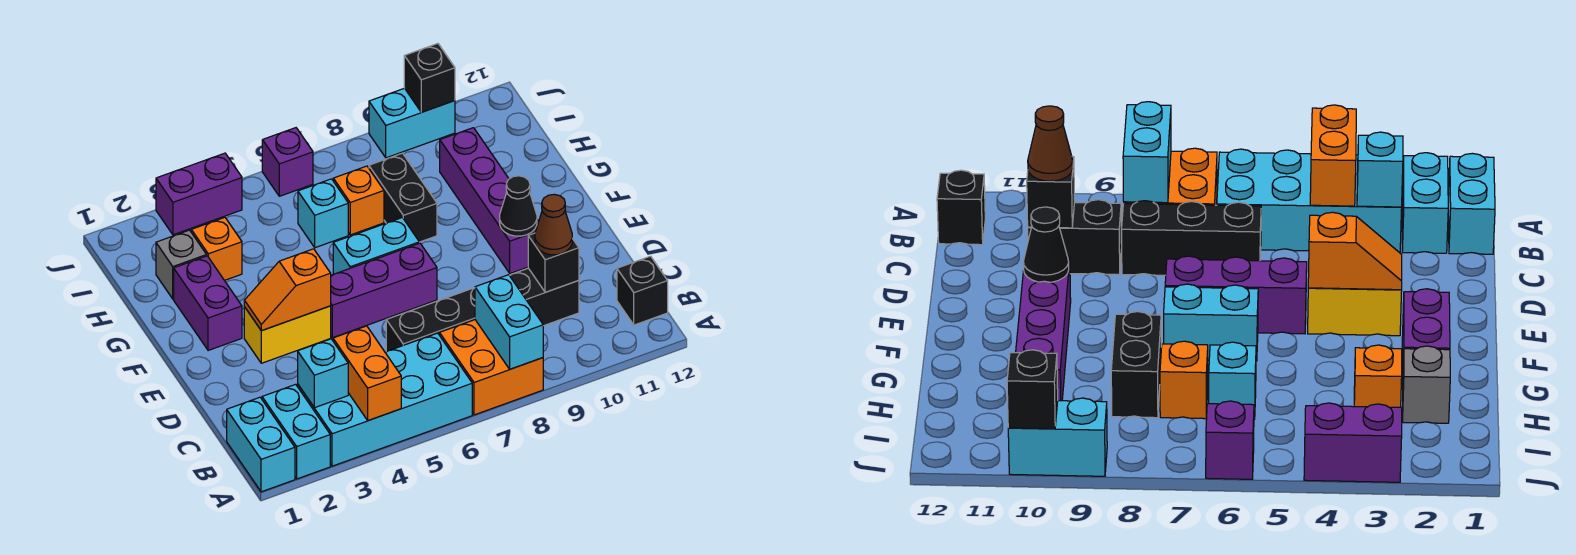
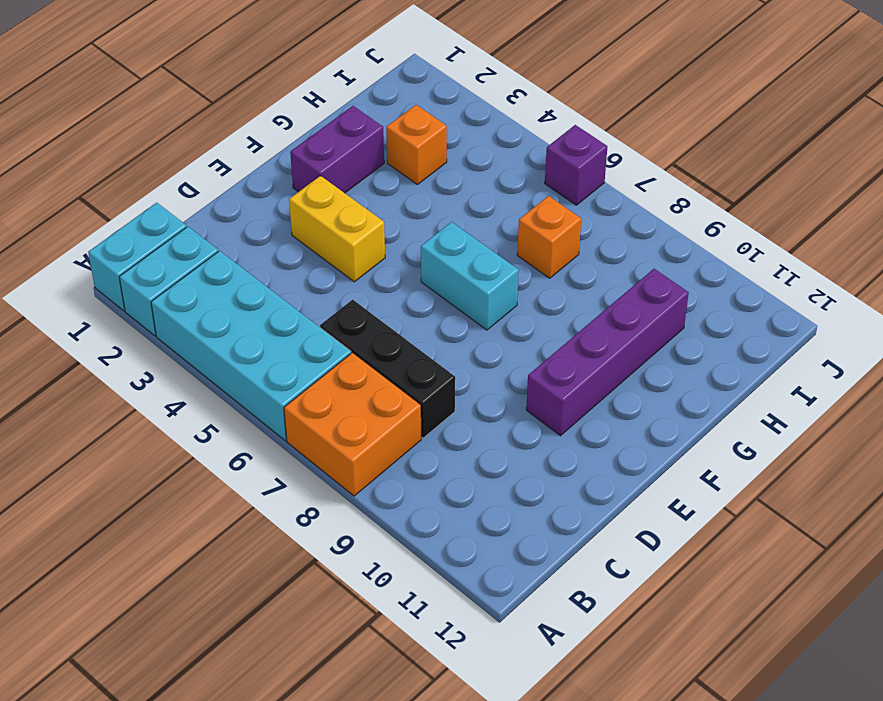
none -> black 1x1 brick [617,256,668,325]
none -> black 1x2 brick [509,268,579,326]
none -> purple 1x3 brick [331,243,437,338]

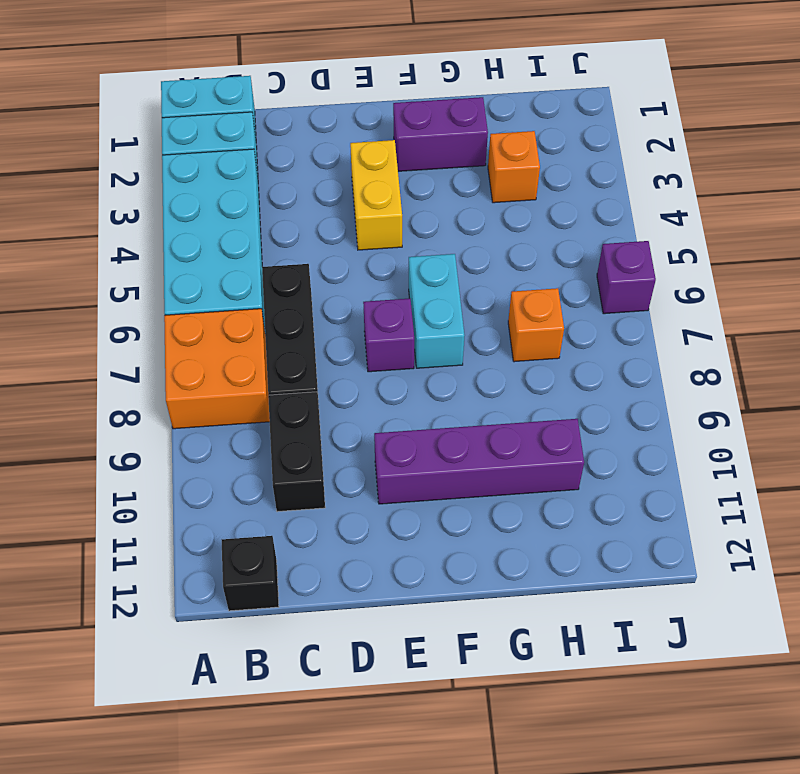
purple 1x1 brick [363,298,414,372] -> purple 1x3 brick [331,243,437,338]
none -> black 1x2 brick [369,153,437,242]
none -> grey 1x1 brick [156,230,207,299]
none -> cyan 1x1 brick [298,179,348,248]

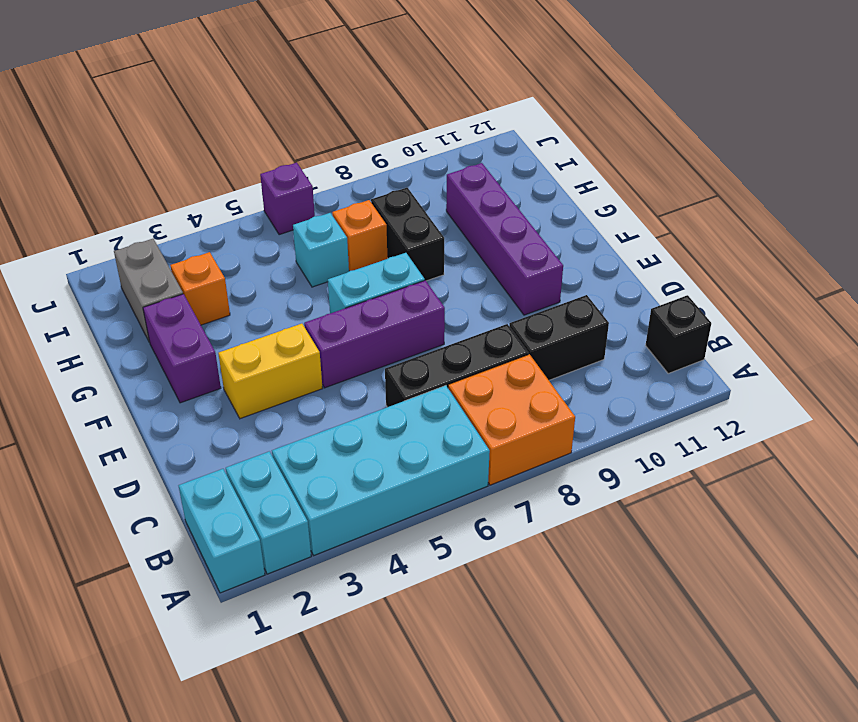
grey 1x2 brick [114,239,183,342] -> grey 1x1 brick [156,230,207,299]
none -> purple 1x2 brick [156,153,242,235]
none -> cyan 1x2 brick [369,88,455,158]
none -> orange 1x2 brick [333,326,401,421]

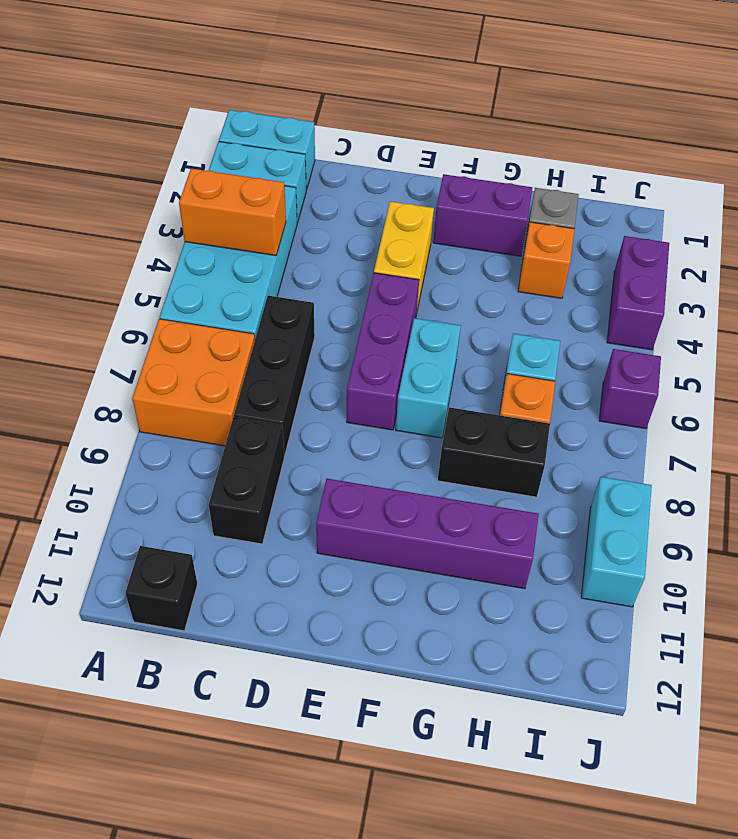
none -> cyan 1x2 brick [475,275,543,369]
none -> cyan 1x1 brick [298,339,348,408]
none -> black 1x1 brick [528,233,579,292]

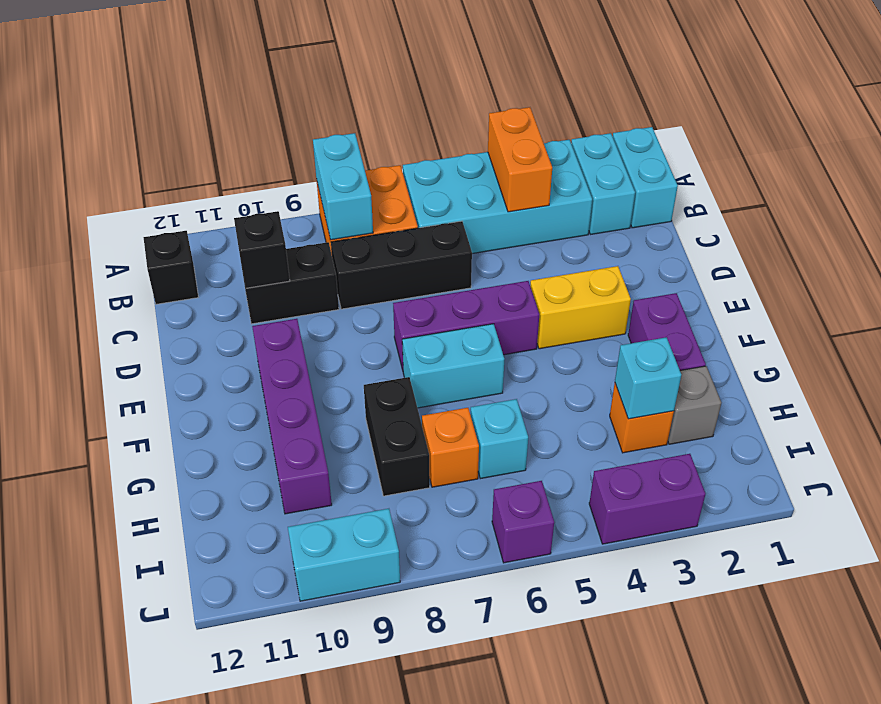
cyan 1x1 brick [615,337,681,419] -> cyan 1x1 brick moved to [298,339,348,408]
none -> orange 1x2 slope [244,249,331,331]
none -> black 1x1 cone [500,176,537,236]
none -> black 1x1 brick [404,44,455,112]

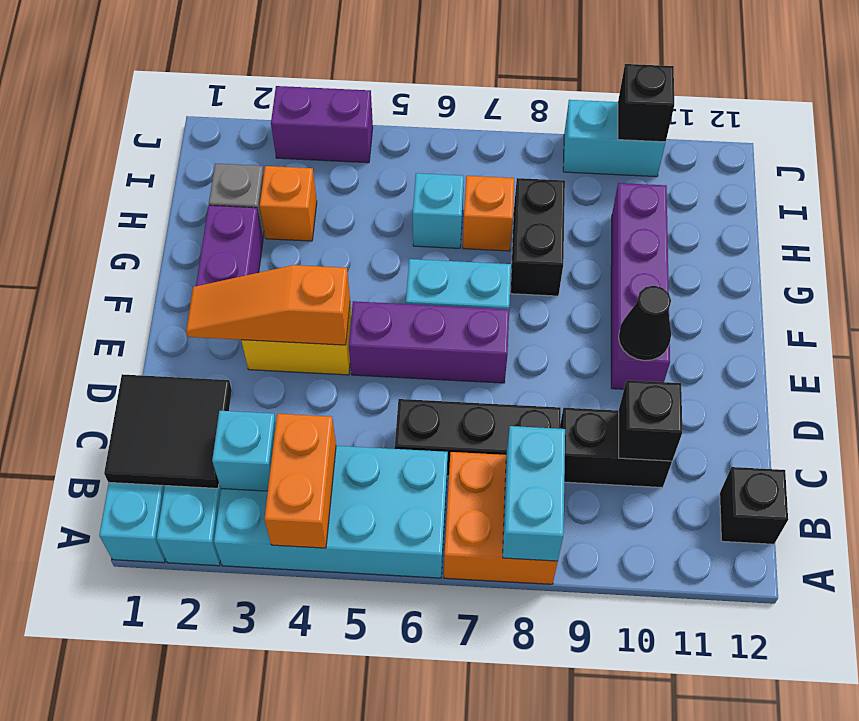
black 2x2 tile [104,374,232,488] -> none
orange 1x3 slope [186,265,350,345] -> orange 1x2 slope [244,249,331,331]
none -> purple 1x1 brick [262,128,313,196]
none -> brown 1x1 cone [535,194,572,255]

